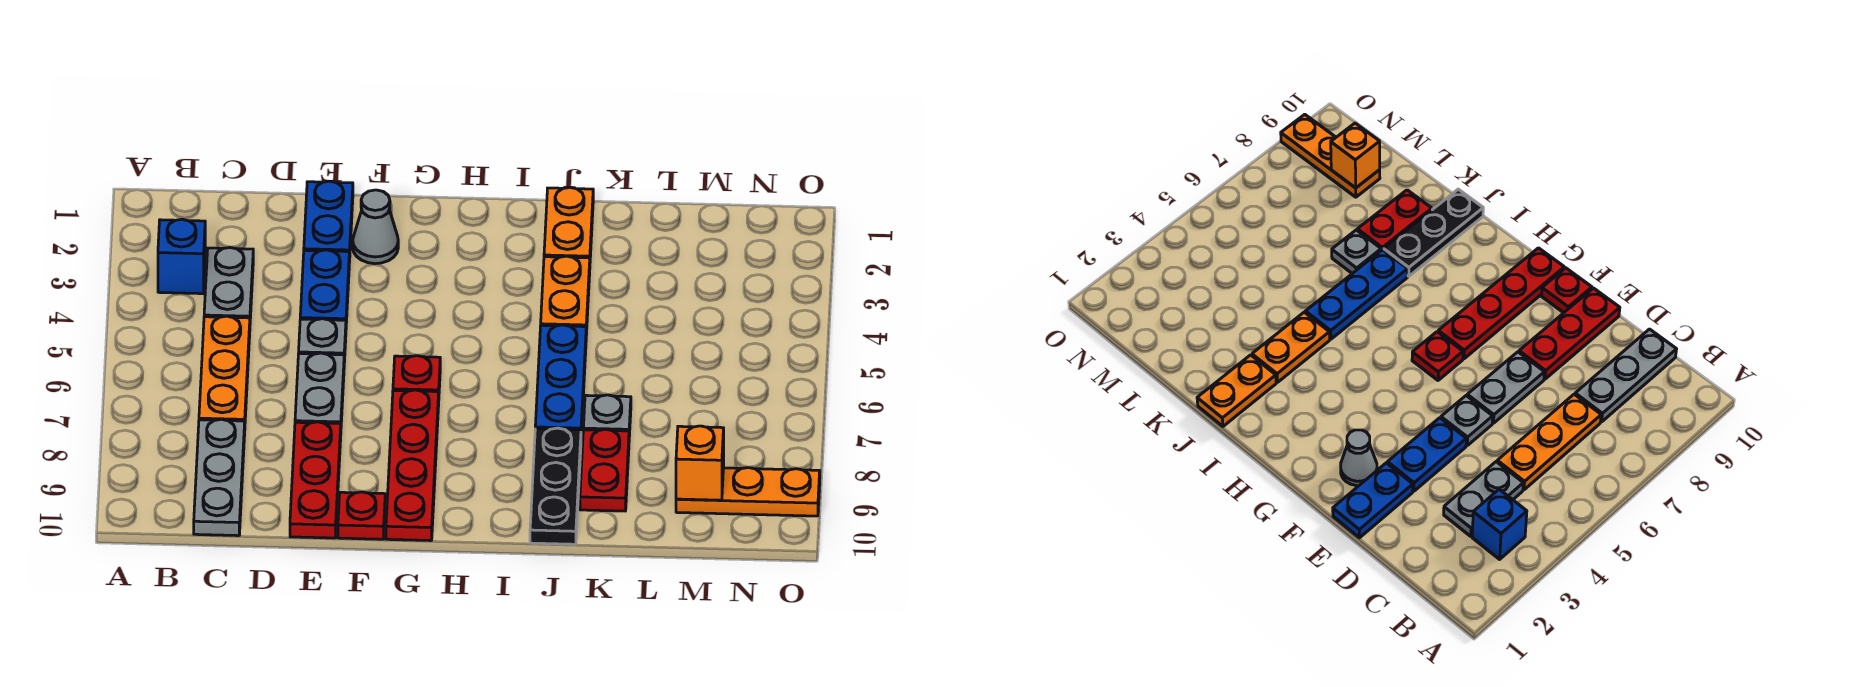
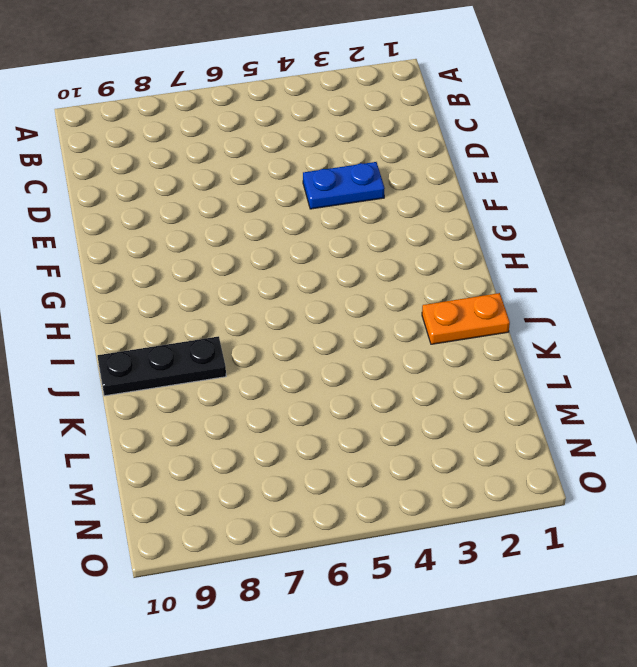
none -> blue 1x1 brick [158,219,205,294]
none -> grey 1x2 plate [204,248,253,318]
none -> orange 1x3 plate [199,316,250,421]

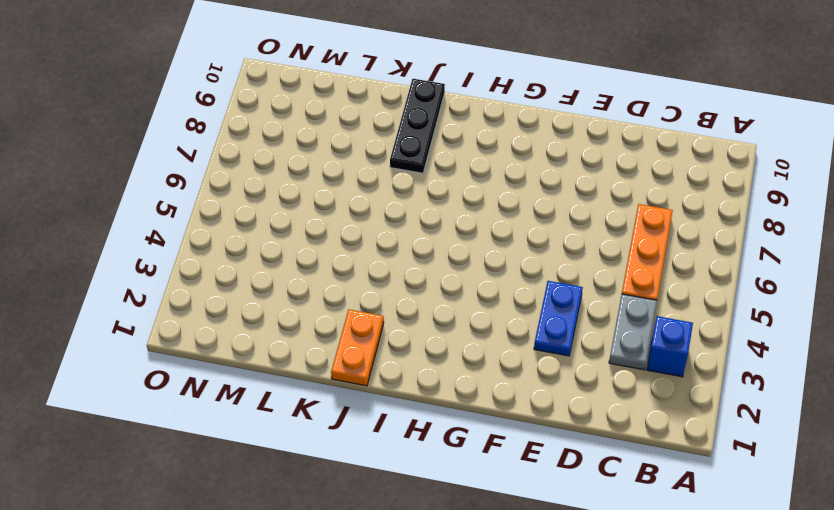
none -> grey 1x3 plate [194,419,245,536]
none -> blue 1x2 plate [304,181,353,263]
none -> grey 1x1 plate [299,319,346,362]

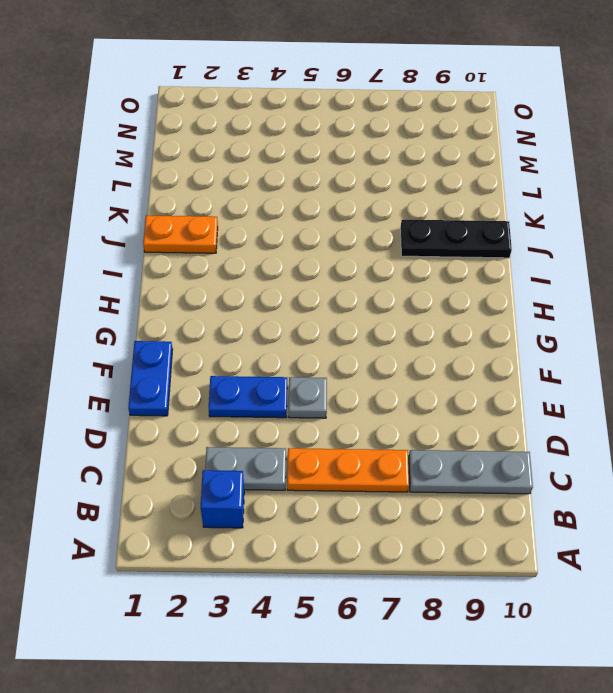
blue 1x2 plate [128,341,173,416] -> blue 1x2 plate turned to [304,181,353,263]
none -> grey 1x2 plate [295,353,344,424]
none -> red 1x3 plate [290,422,341,538]
none -> grey 1x1 cone [353,190,398,264]

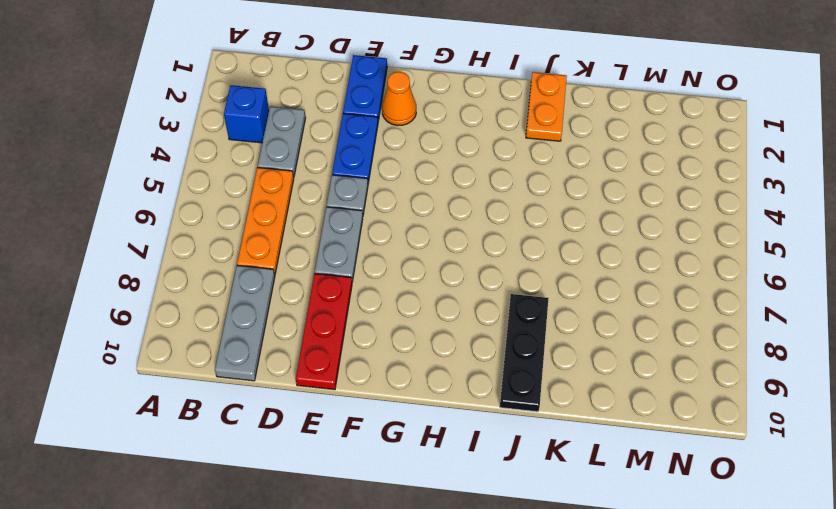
orange 1x1 cone [382,72,416,126] -> grey 1x1 cone [353,190,398,264]
none -> red 1x1 plate [338,492,385,539]
none -> red 1x1 plate [393,356,440,392]
none -> red 1x4 plate [386,390,439,541]

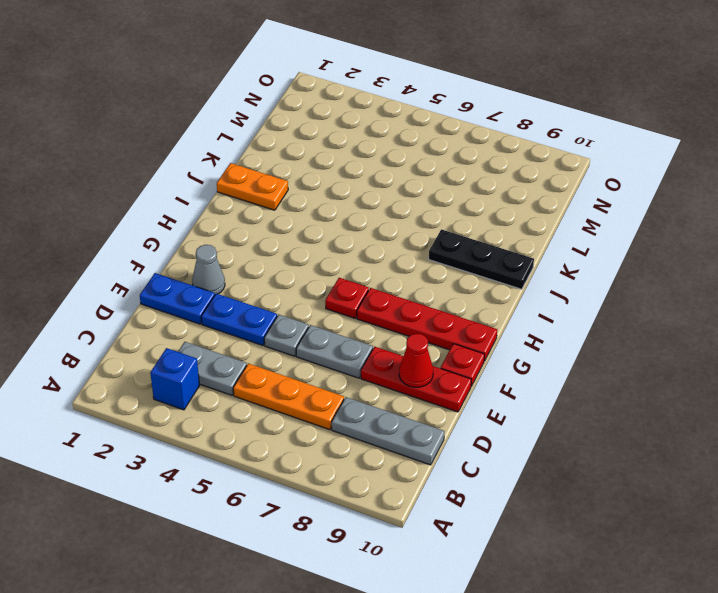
red 1x1 cone [399,334,433,387] -> none
none -> orange 1x2 plate [541,256,590,335]
none -> blue 1x3 plate [535,325,586,434]
none -> grey 1x1 plate [583,395,631,436]

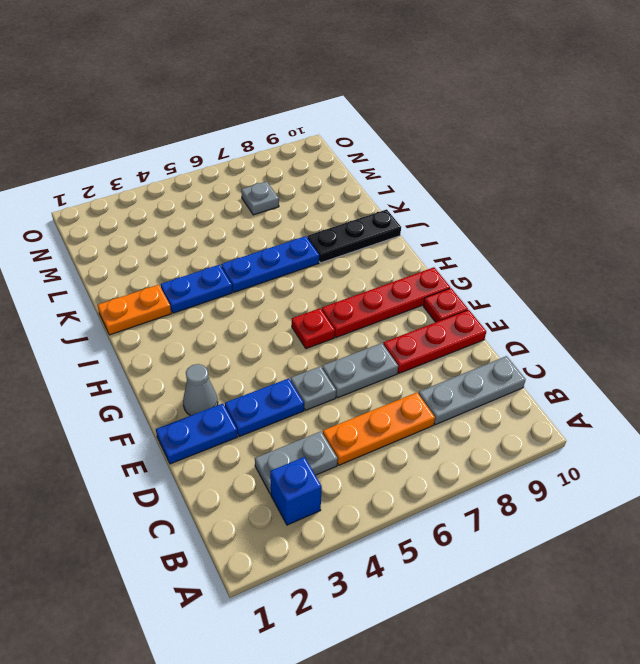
blue 1x2 plate [161,265,232,313] -> orange 1x2 plate [541,256,590,335]
grey 1x1 plate [241,181,279,215] -> grey 1x1 plate moved to [583,395,631,436]
none -> red 1x2 plate [580,429,629,511]
none -> orange 1x3 plate [676,468,820,516]
none -> orange 1x1 brick [676,426,724,500]

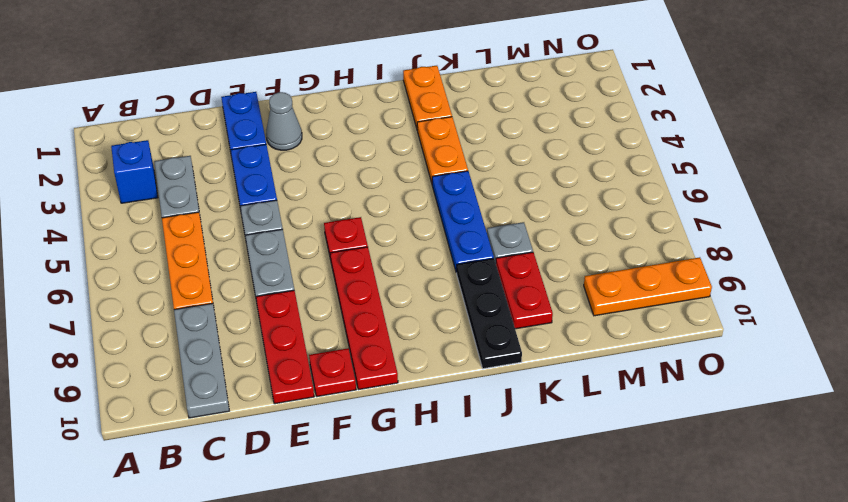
none -> orange 1x1 brick [676,426,724,500]

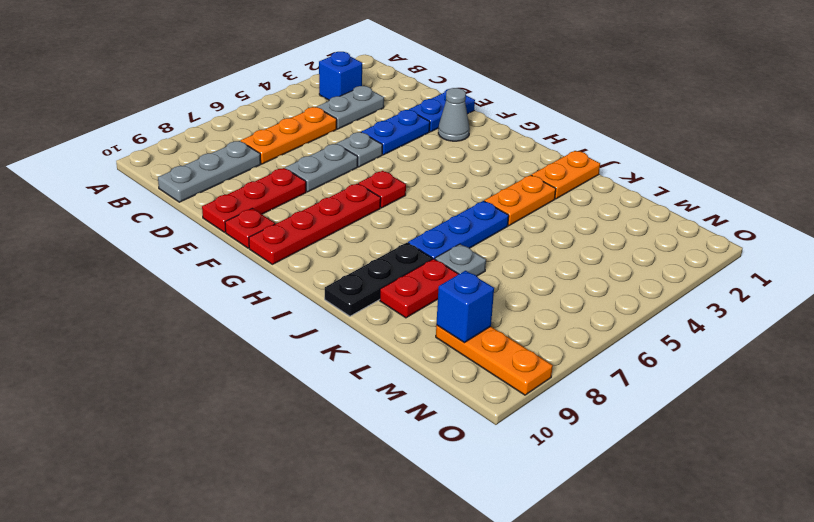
blue 1x1 brick [436,271,494,343] -> orange 1x1 brick [676,426,724,500]

